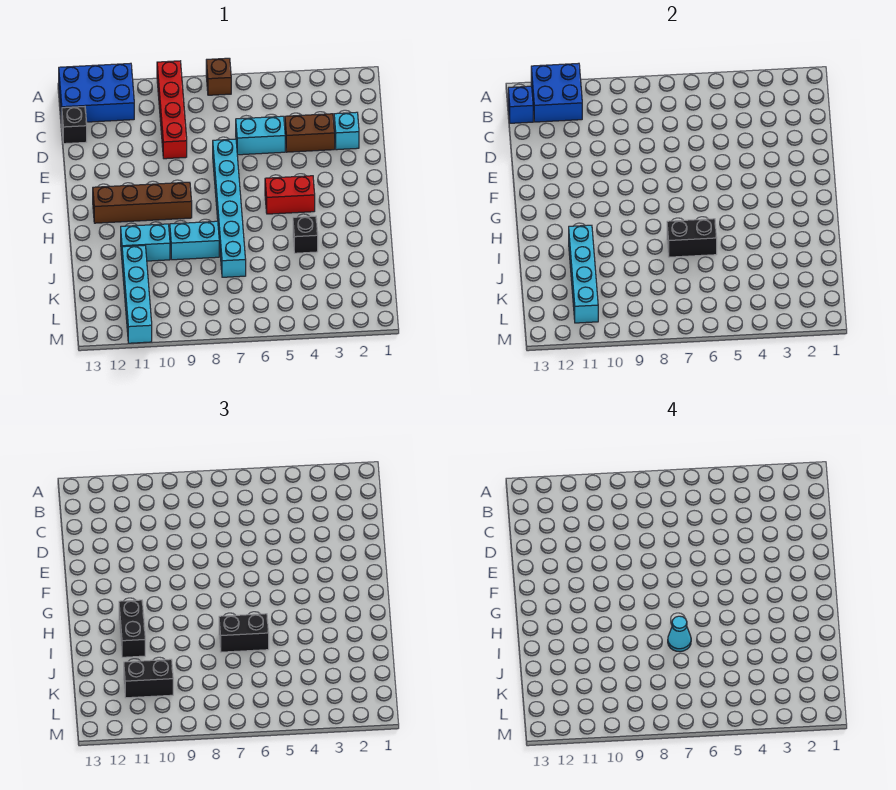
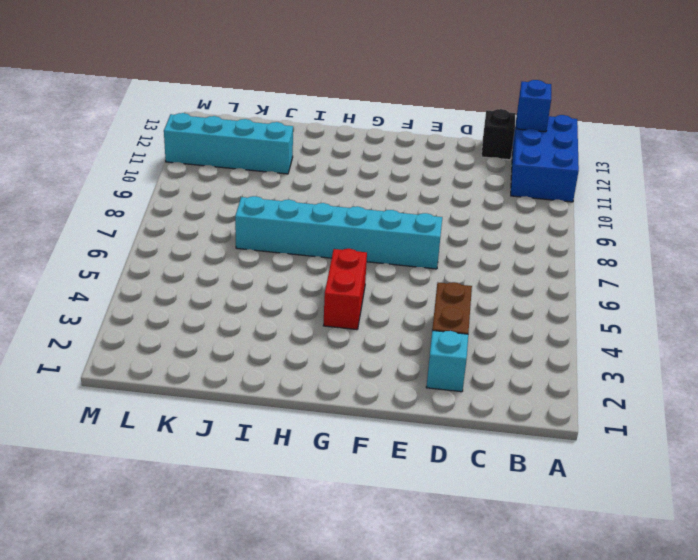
none -> brown 1x1 brick [206,58,231,95]
none -> red 1x4 brick [157,61,187,159]
none -> cyan 1x2 brick [236,116,285,155]

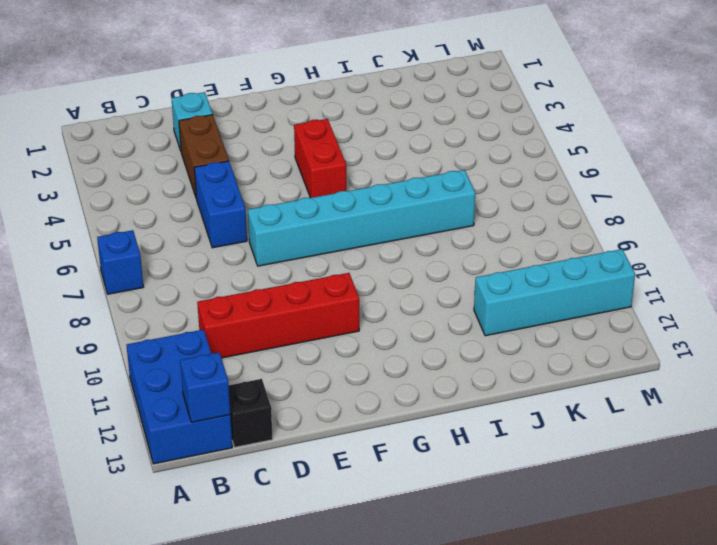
blue 1x1 brick [97,230,143,294] -> brown 1x1 brick [206,58,231,95]
red 1x4 brick [197,273,359,358] -> red 1x4 brick moved to [157,61,187,159]
blue 1x2 brick [194,161,247,248] -> cyan 1x2 brick [236,116,285,155]
none -> brown 1x4 brick [93,182,192,223]
none -> black 1x1 brick [293,216,318,253]
none -> cyan 1x2 brick [170,221,219,260]

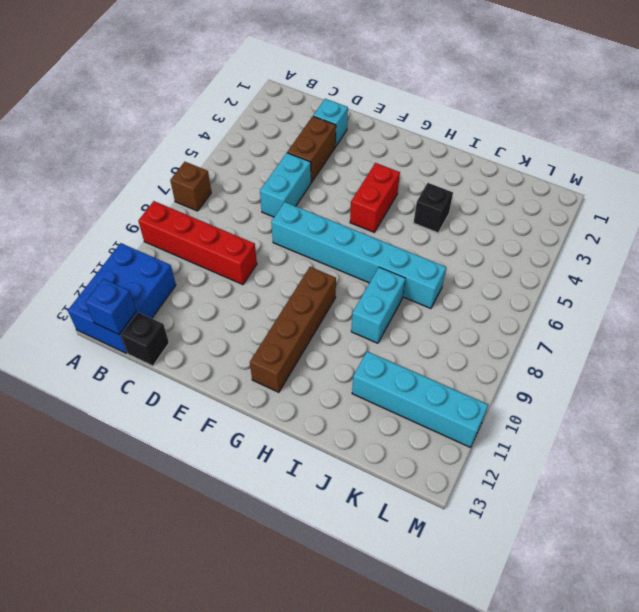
none -> cyan 1x2 brick [121,224,170,261]
none -> blue 2x2 brick [531,63,582,122]
none -> black 1x2 brick [667,219,717,257]

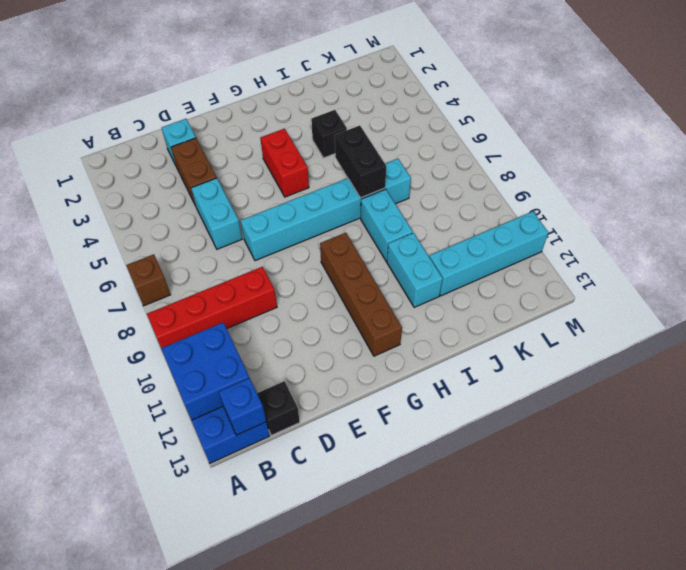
none -> cyan 1x4 brick [569,225,598,323]
none -> black 1x2 brick [119,600,145,657]
none -> black 1x2 brick [219,614,269,652]

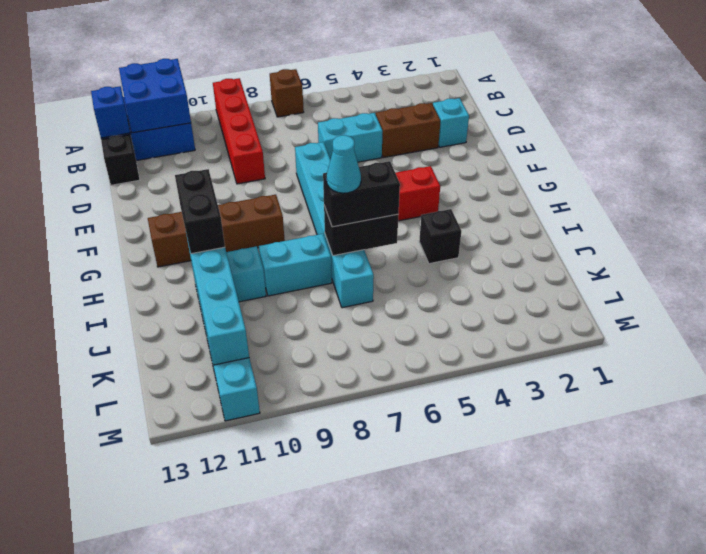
none -> black 1x2 brick [124,659,173,698]

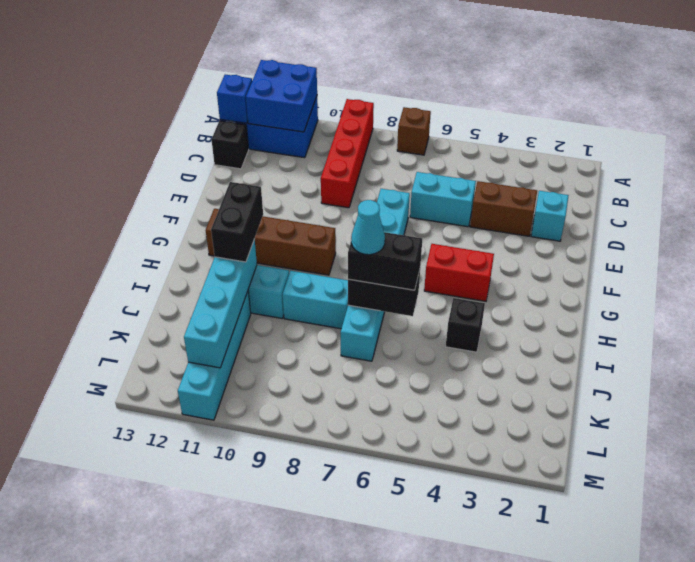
none -> black 1x2 brick [124,659,173,698]

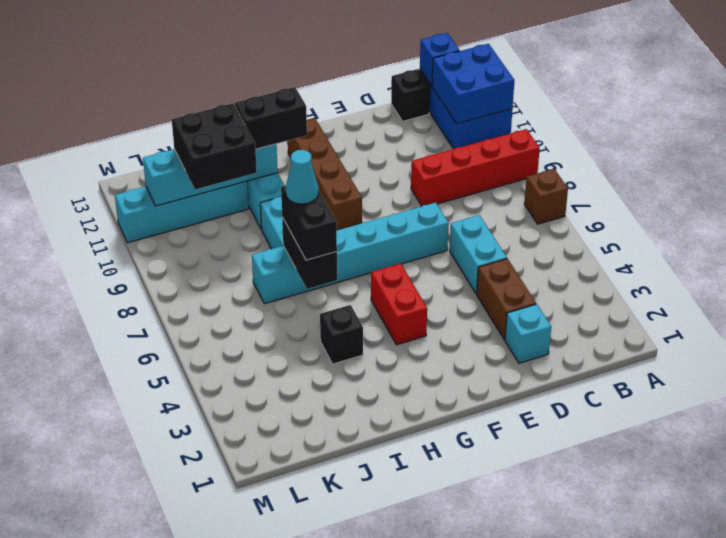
black 2x2 brick [172,103,257,189] -> black 1x2 brick [124,659,173,698]

